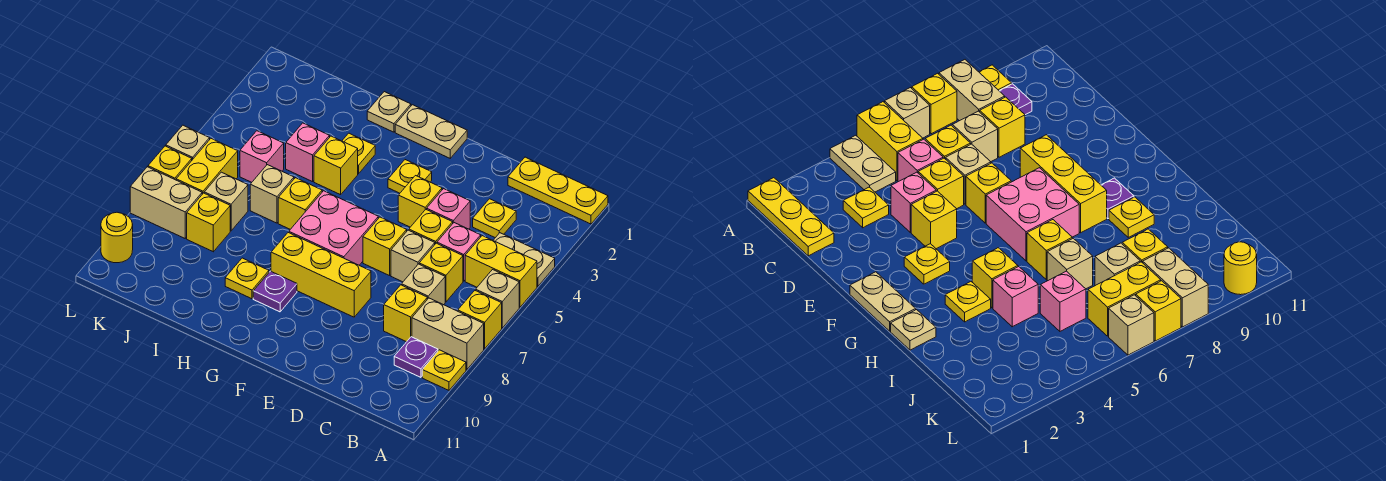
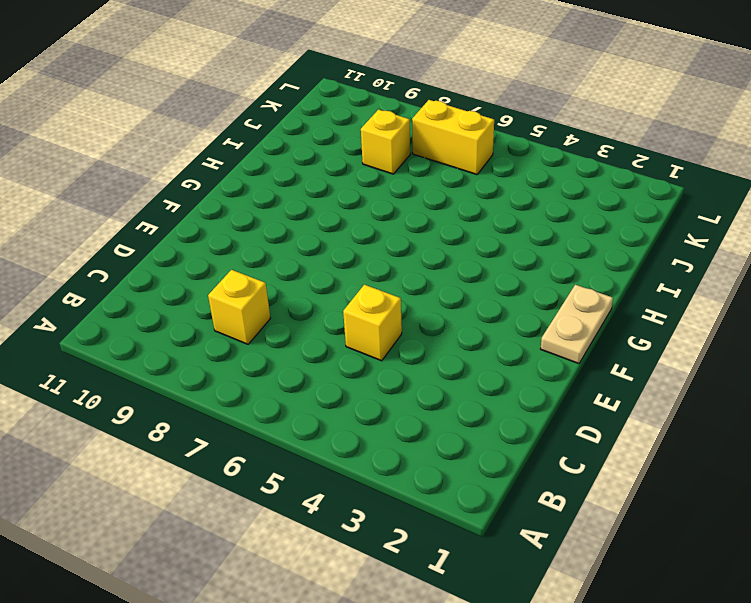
none -> yellow 1x3 plate [508,157,608,224]
none -> tan 1x2 plate [493,233,555,287]
none -> yellow 1x2 brick [465,236,537,307]
none -> tan 1x1 brick [476,270,519,328]

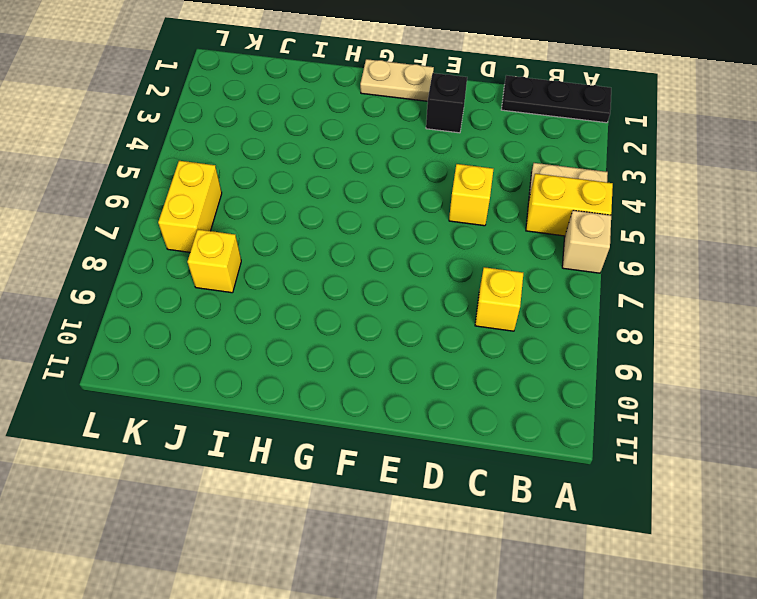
black 1x3 plate [501,75,611,123] -> yellow 1x3 plate [508,157,608,224]
black 1x1 brick [426,73,467,133] -> none
none -> yellow 1x1 brick [458,290,502,349]
none -> tan 1x2 brick [412,298,484,370]
none -> yellow 1x1 plate [422,350,466,390]
none -> purple 1x1 plate [394,337,438,377]

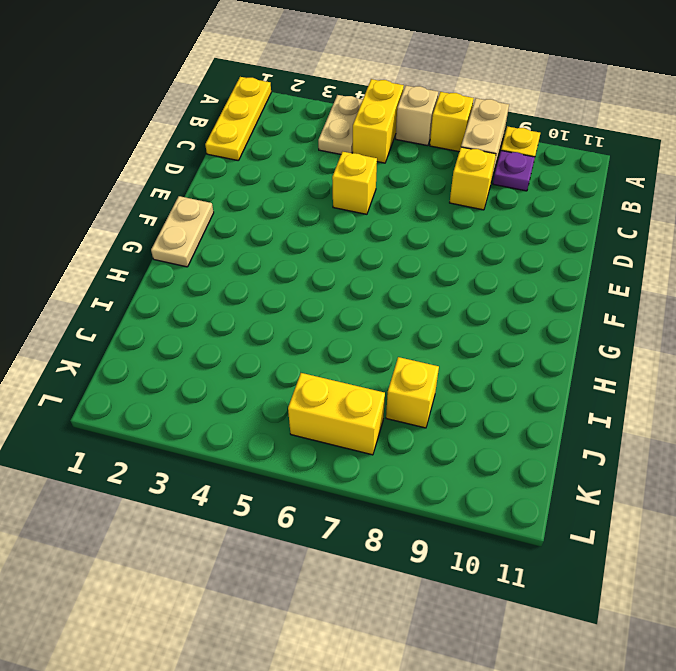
none -> yellow 1x1 plate [473,199,516,238]
none -> pink 1x1 brick [437,223,481,281]
none -> yellow 1x1 brick [419,243,463,302]
none -> tan 1x1 brick [402,264,445,305]

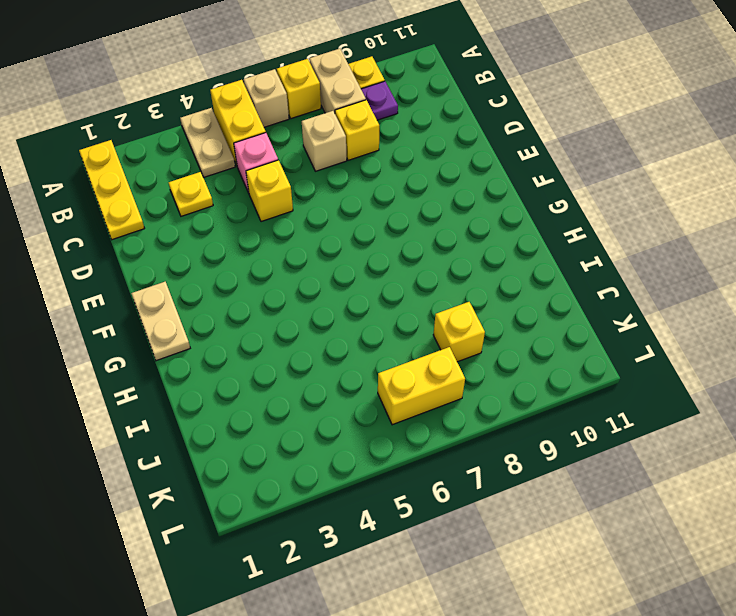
none -> yellow 1x1 brick [419,243,463,302]
none -> pink 1x1 brick [427,189,470,229]
none -> tan 1x1 brick [391,230,435,282]
none -> yellow 1x1 brick [398,176,442,227]

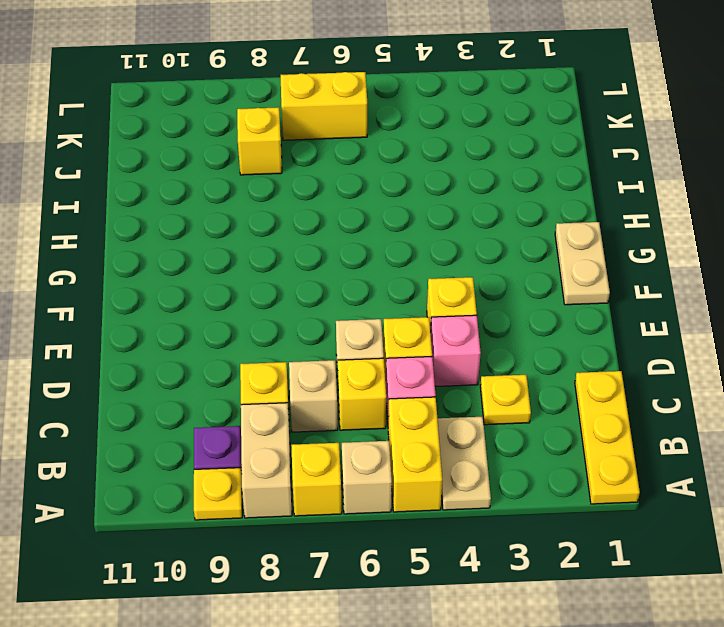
none -> yellow 1x1 brick [363,217,407,276]
none -> yellow 1x3 brick [271,233,371,317]
none -> yellow 1x1 plate [388,160,432,193]
none -> pink 2x2 brick [289,191,378,265]

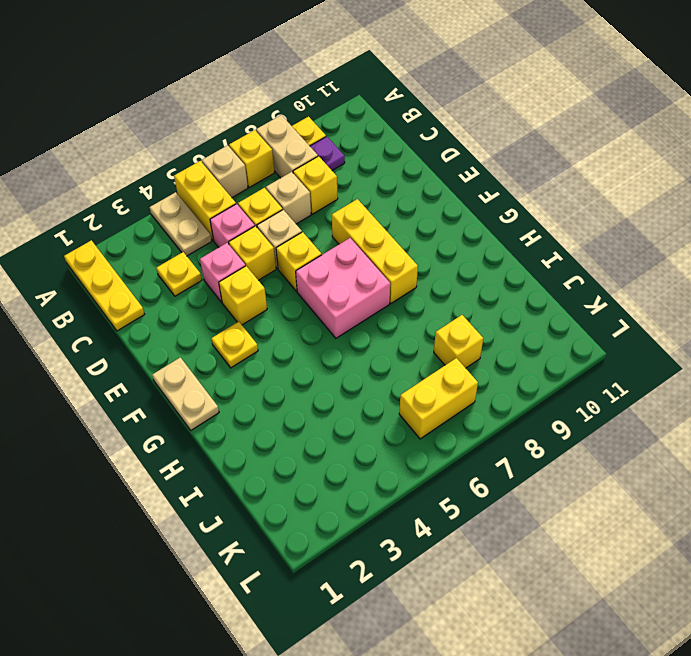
none -> purple 1x1 plate [253,271,297,312]
none -> tan 1x1 plate [367,92,411,132]
none -> yellow 1x1 plate [342,133,375,174]
none -> yellow 1x1 brick [314,136,358,195]

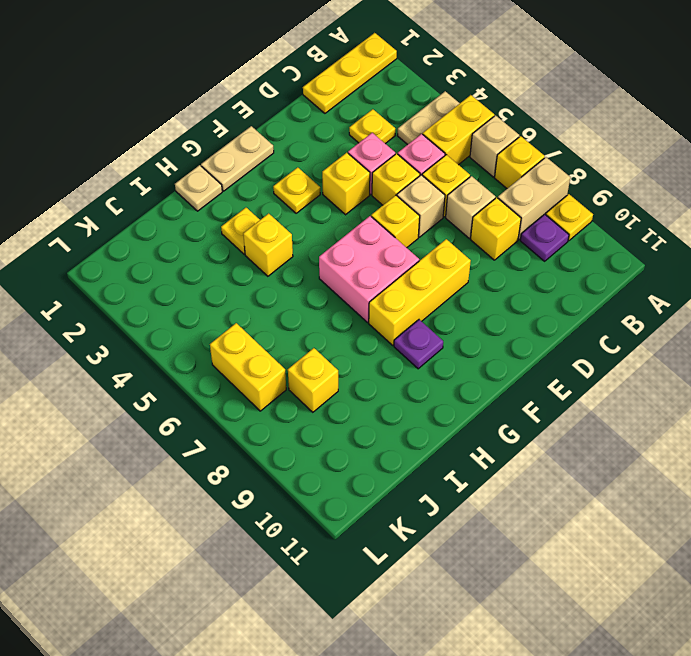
none -> yellow 1x1 brick [278,178,322,229]
none -> yellow 1x1 plate [225,258,269,299]
none -> pink 1x1 brick [286,123,330,182]
none -> tan 1x1 brick [250,165,294,223]

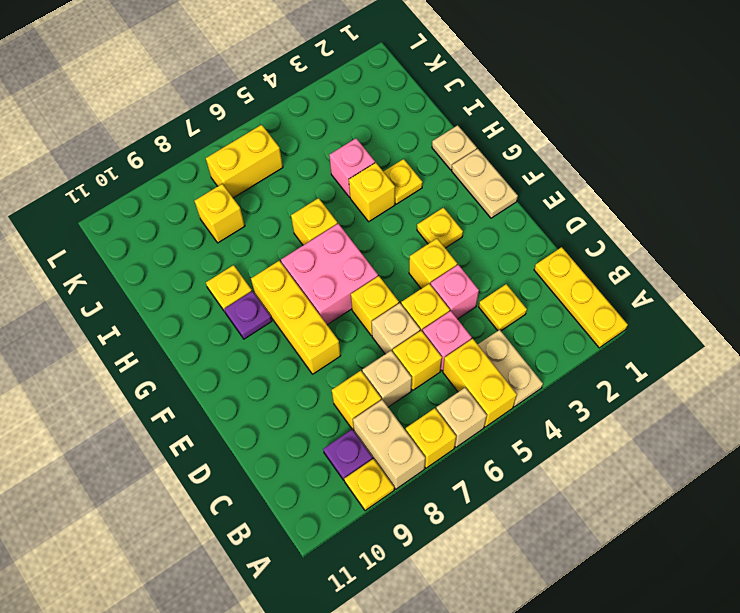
none -> tan 1x1 brick [250,165,294,223]
none -> pink 1x1 brick [240,131,284,182]
none -> tan 1x1 brick [204,172,248,231]
none -> tan 1x2 brick [130,167,202,238]

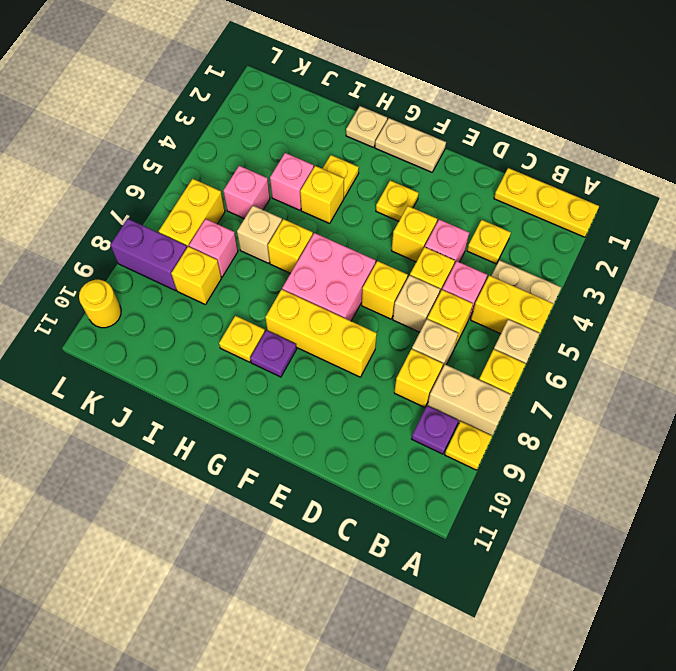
pink 1x1 brick [189,219,238,277] -> tan 1x1 brick [204,172,248,231]
purple 1x2 brick [110,219,187,291] -> tan 1x2 brick [130,167,202,238]
none -> tan 1x1 brick [166,125,210,160]
none -> yellow 1x1 brick [148,146,192,180]

